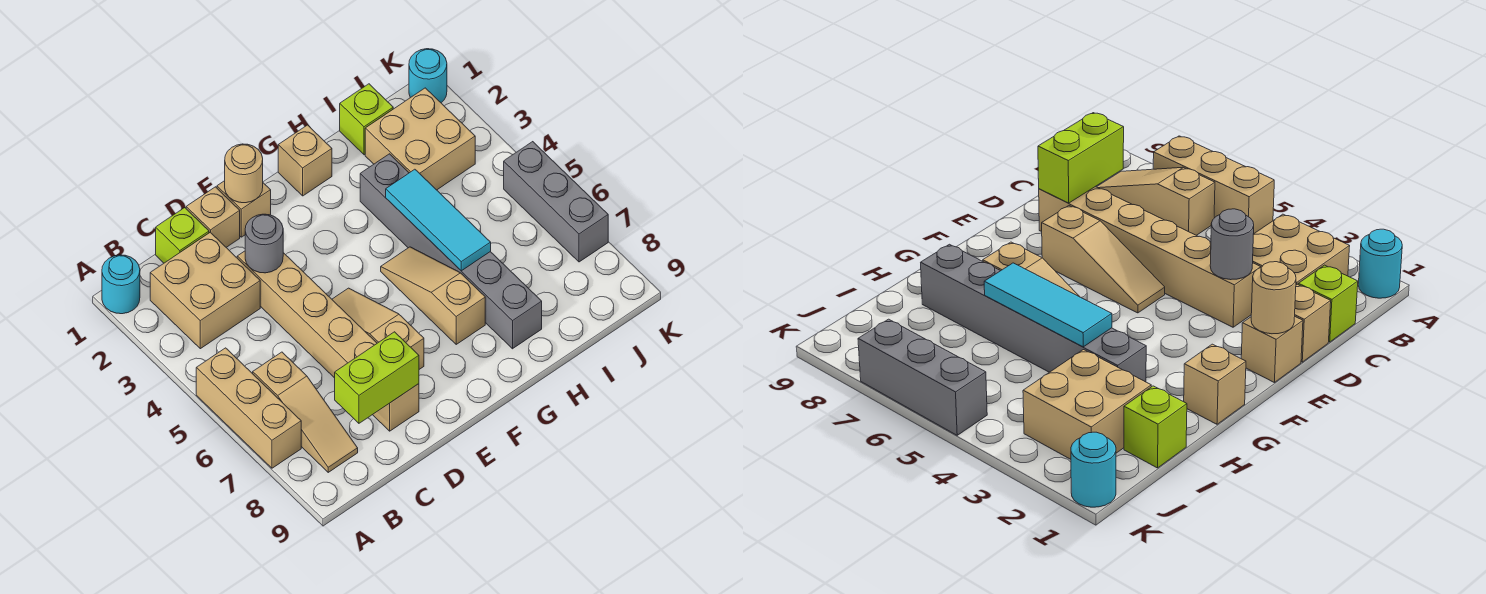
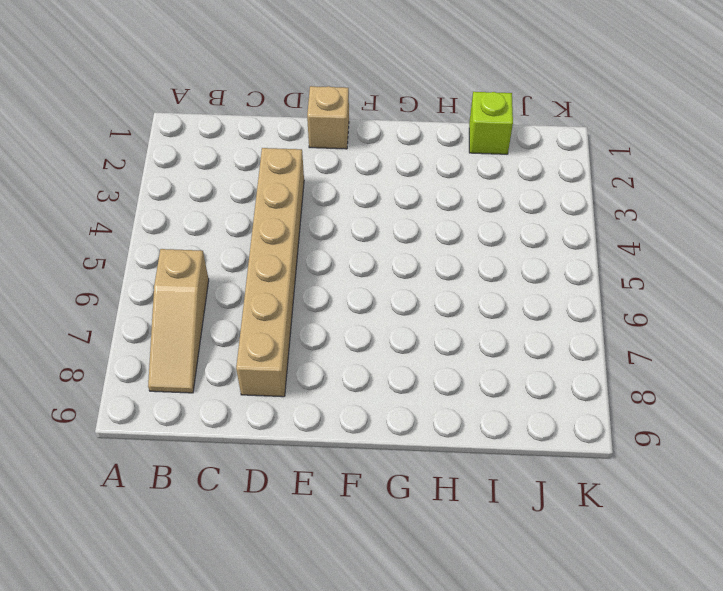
none -> cyan 1x1 round brick [102,255,140,314]
none -> tan 1x3 brick [196,348,301,468]
none -> tan 2x2 brick [150,232,260,349]

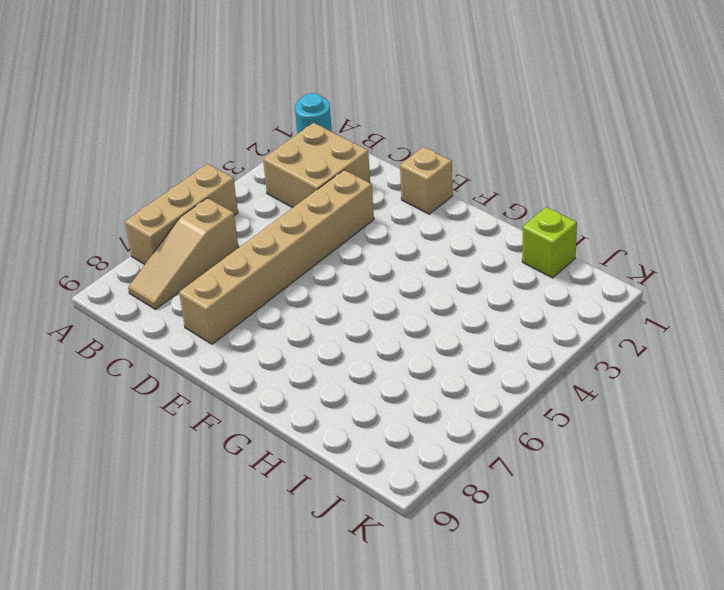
none -> lime 1x1 brick [156,208,209,263]
none -> tan 1x1 brick [186,187,240,247]
none -> tan 1x3 slope [332,288,424,369]

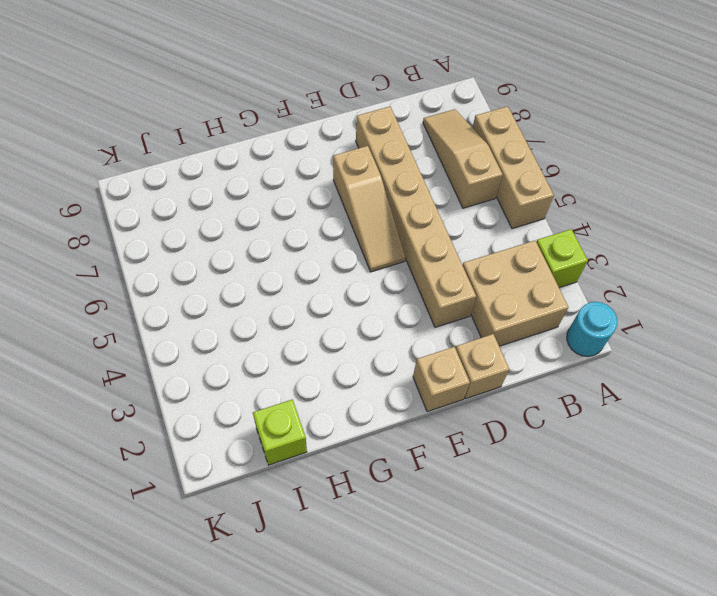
lime 1x1 brick [536,229,588,288] -> lime 1x1 brick moved to [156,208,209,263]
none -> tan 1x1 brick [278,125,332,196]
none -> tan 1x3 slope [381,247,485,344]
none -> grey 1x6 brick [360,154,542,349]

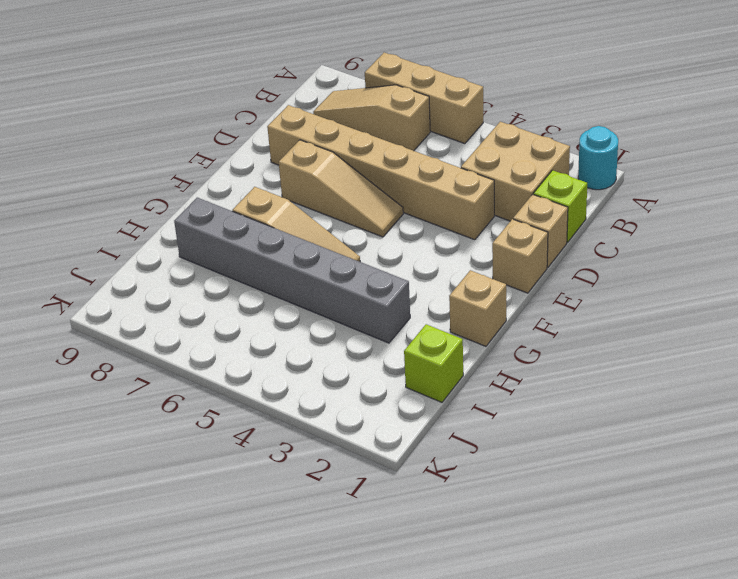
none -> tan 2x2 brick [365,88,475,190]
none -> cyan 1x1 round brick [409,49,447,103]
none -> grey 1x3 brick [504,142,608,262]

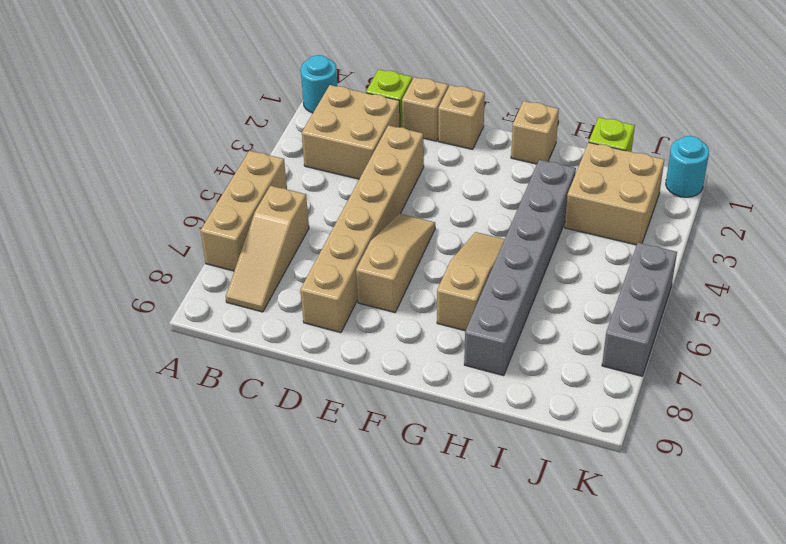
none -> lime 1x2 brick [335,332,419,423]
none -> grey 1x1 round brick [245,214,283,273]
none -> tan 1x1 round brick [225,144,263,203]

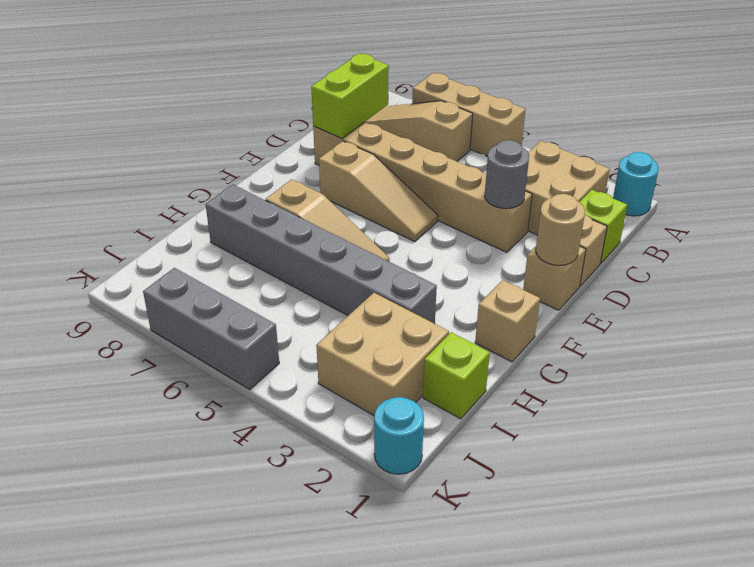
none -> cyan 1x3 tile [386,169,491,271]

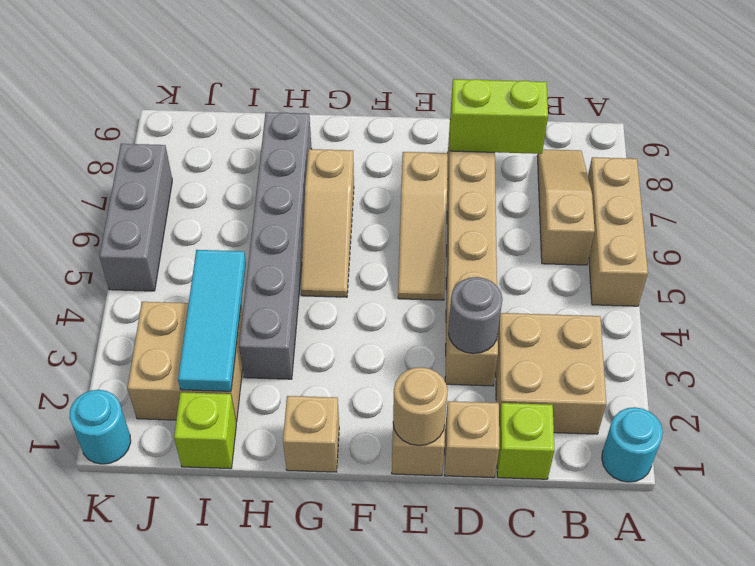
cyan 1x3 tile [178,250,246,391] -> cyan 1x3 tile moved to [386,169,491,271]

